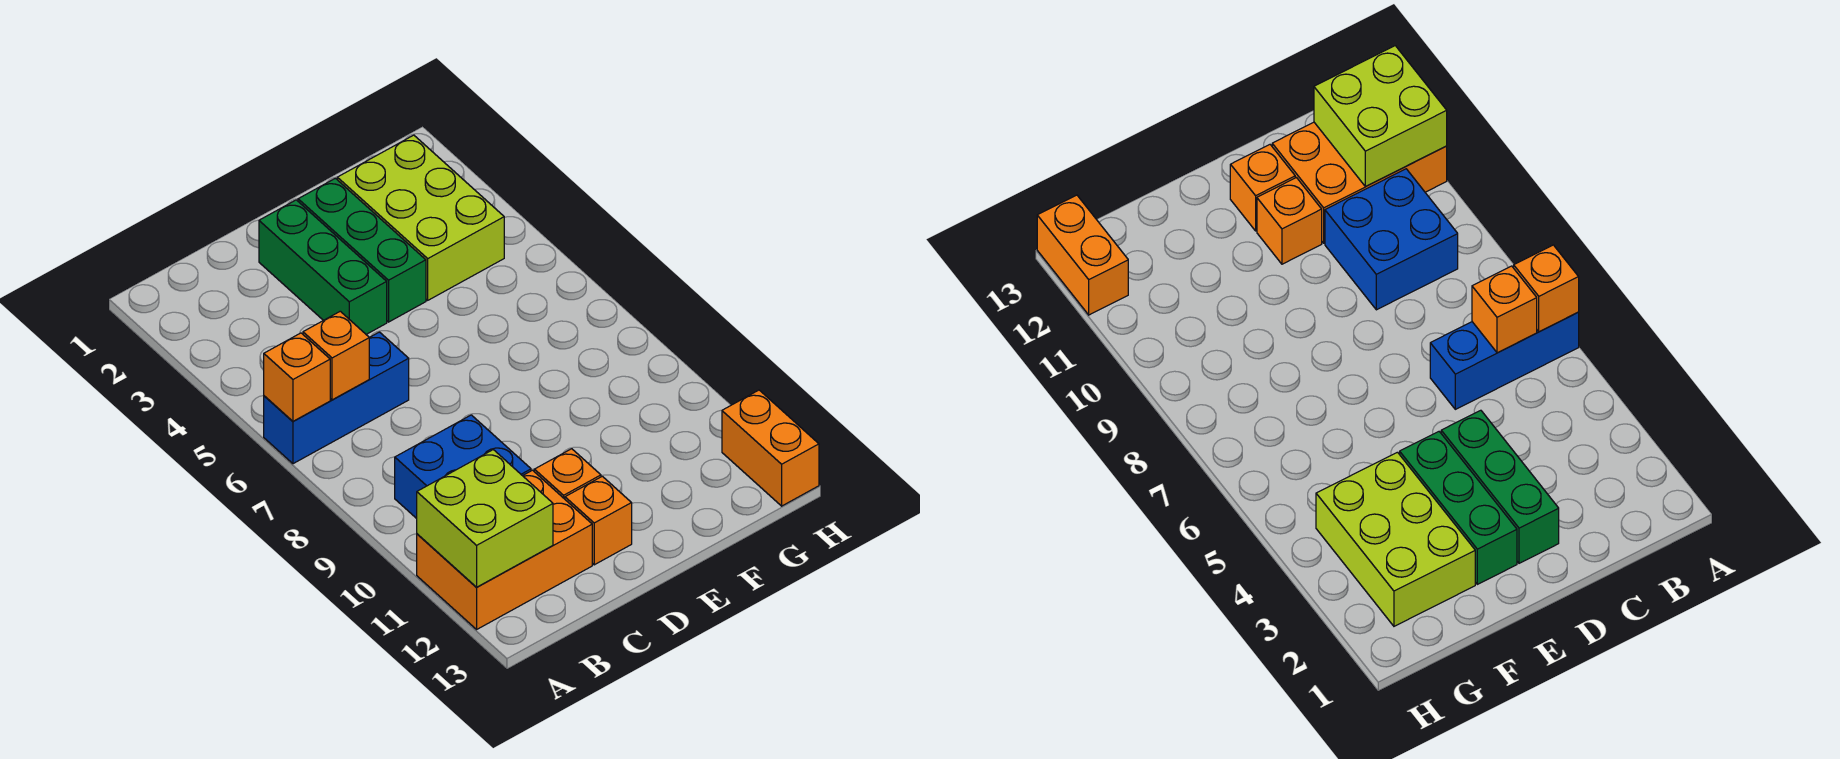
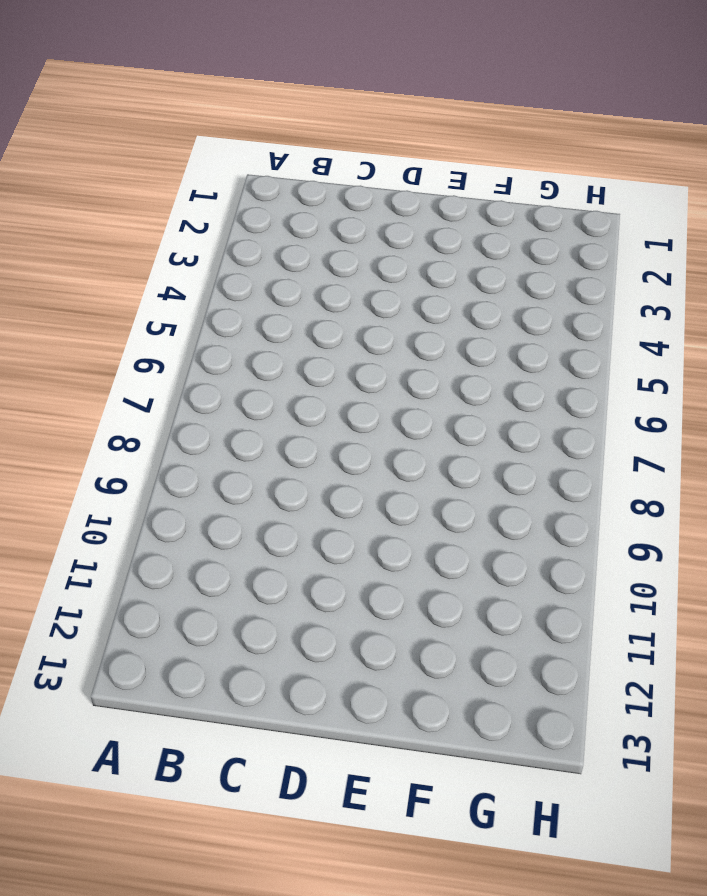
none -> blue 1x3 brick [264,332,409,464]
none -> orange 2x3 brick [417,470,592,629]
none -> blue 2x2 brick [395,415,531,519]

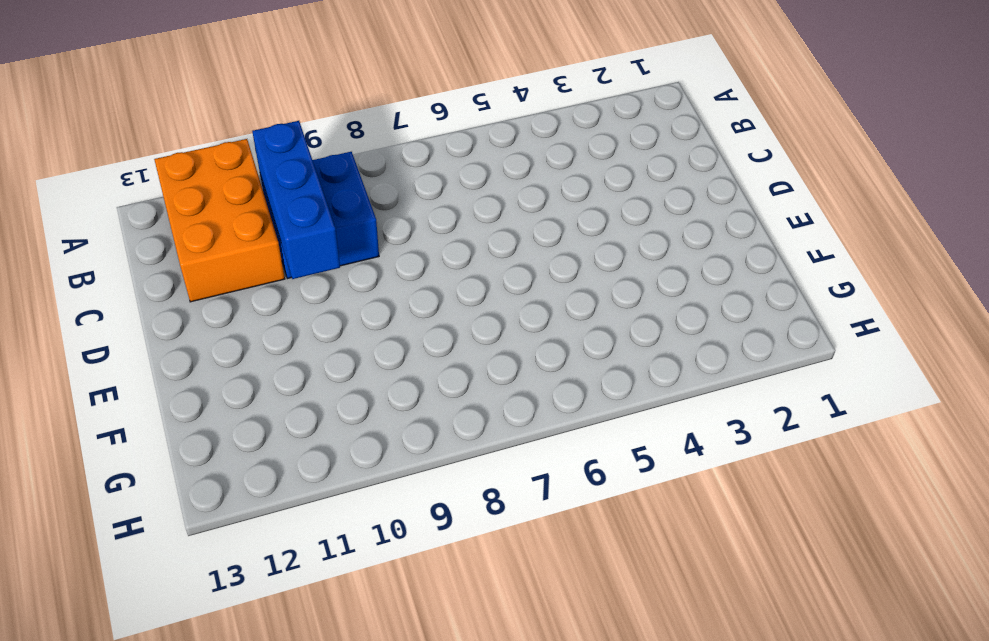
blue 1x3 brick [252,121,340,279] -> blue 1x3 brick moved to [264,332,409,464]
none -> green 1x3 brick [259,200,387,334]
none -> orange 1x1 brick [534,449,601,499]
none -> orange 1x1 brick [565,476,632,565]

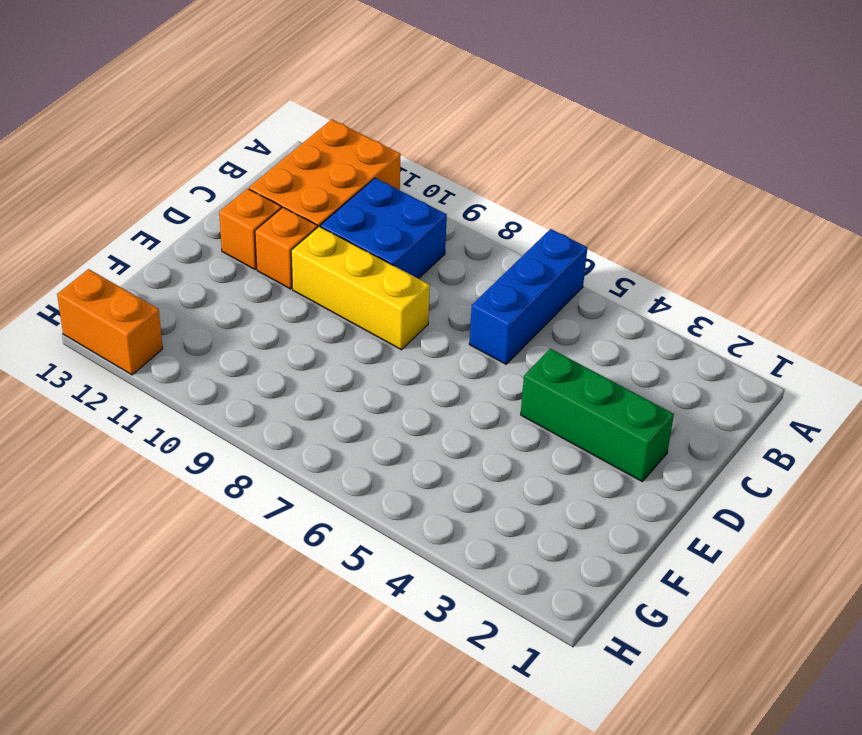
yellow 1x3 brick [291,227,430,350] -> none
none -> green 1x3 brick [298,178,426,322]
none -> lime 2x3 brick [337,135,504,300]
none -> orange 1x1 brick [264,333,330,421]

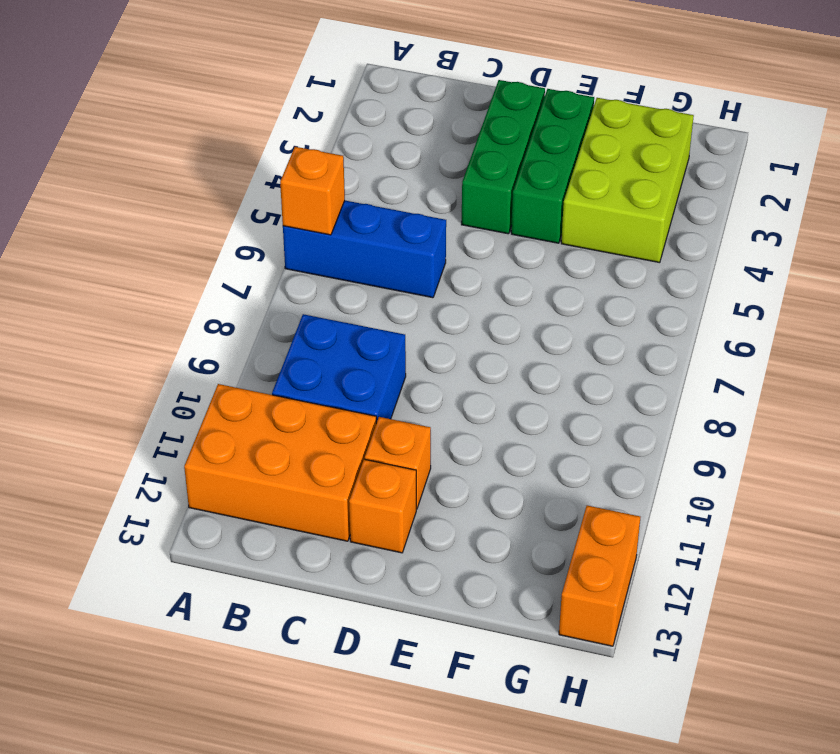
none -> lime 2x2 brick [417,450,553,587]
none -> orange 1x1 brick [303,311,369,400]

